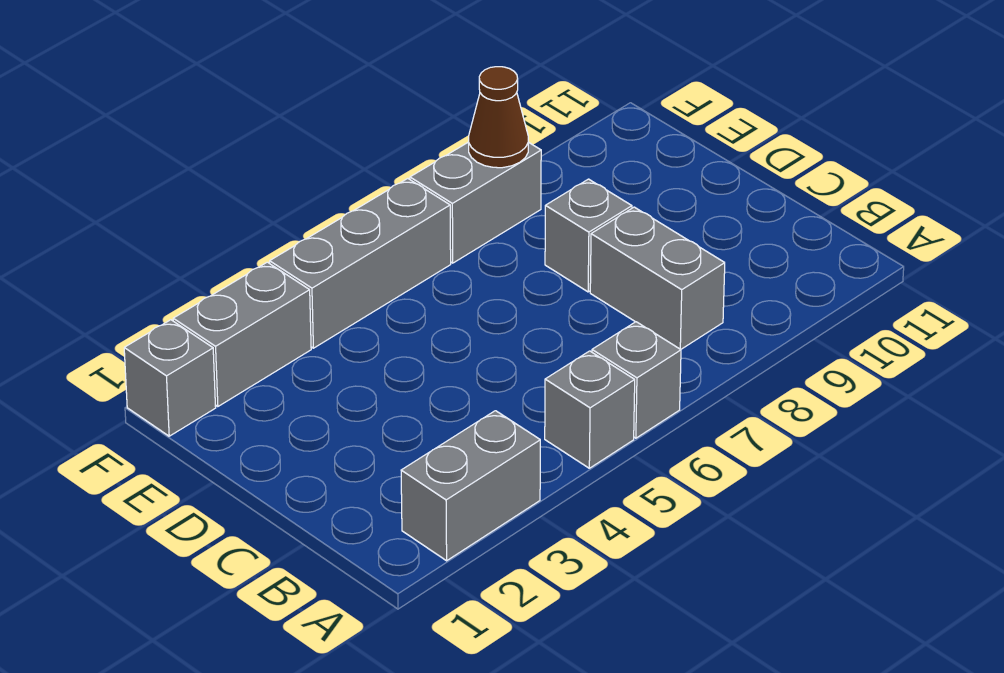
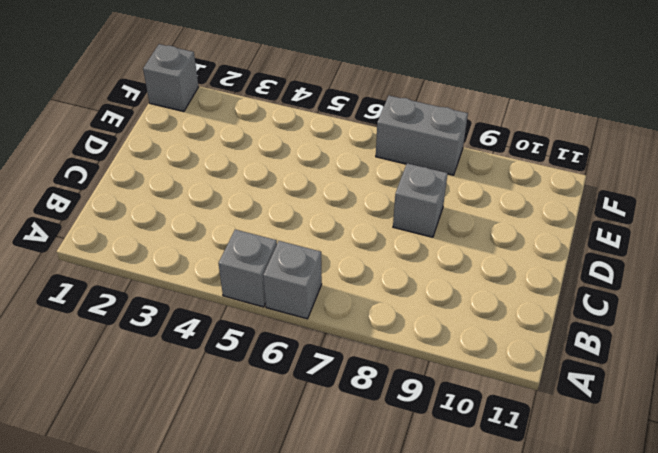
none -> grey 1x2 brick [401,411,540,561]
none -> grey 1x2 brick [590,207,725,349]

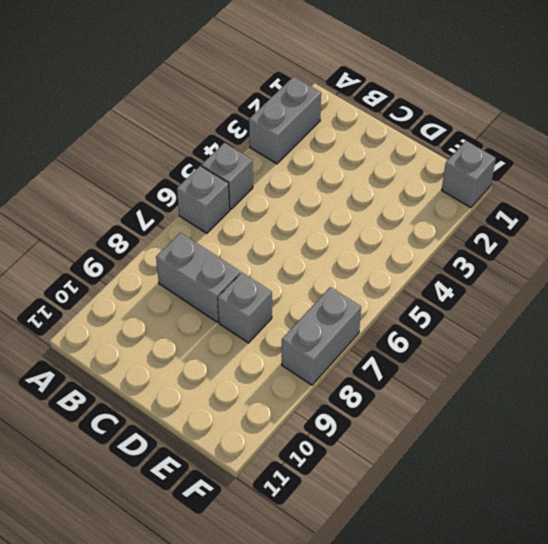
none -> grey 1x2 brick [173,262,311,407]
none -> grey 1x3 brick [270,178,451,348]

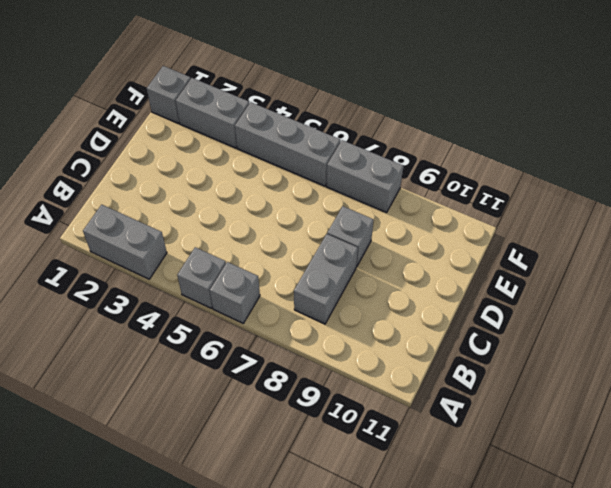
none -> brown 1x1 cone [468,67,528,168]

